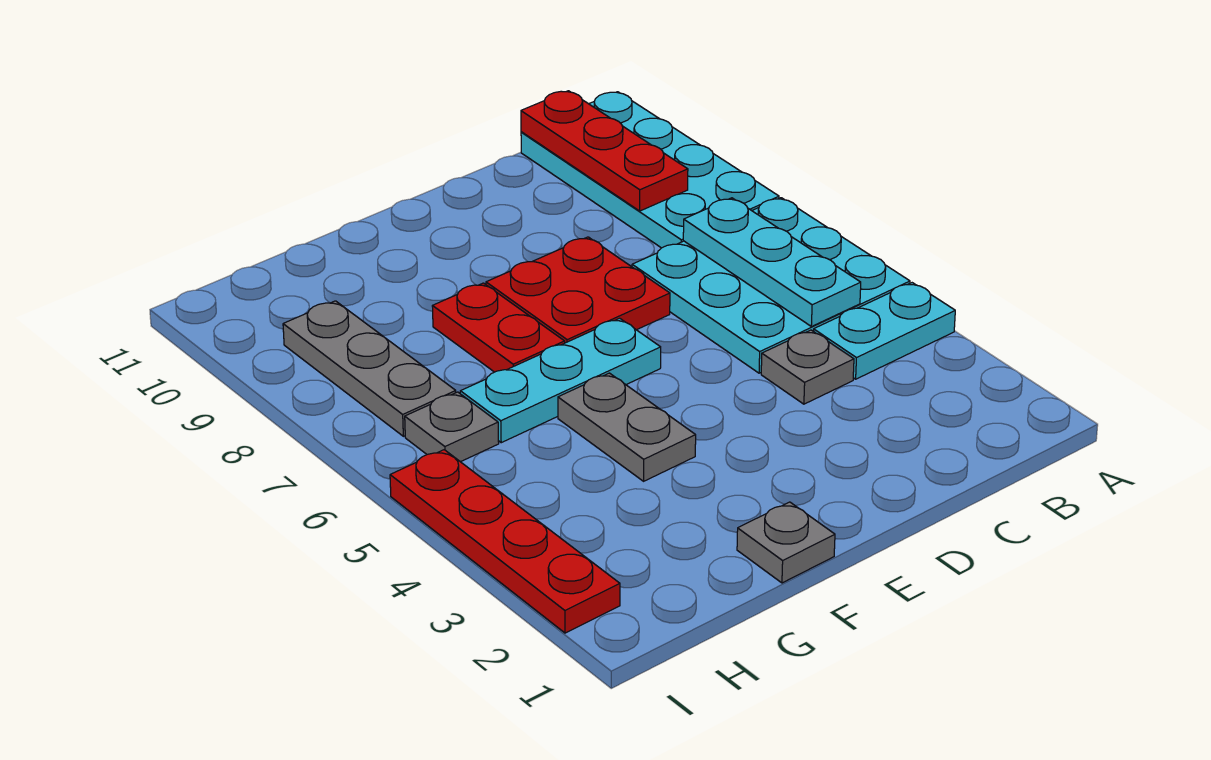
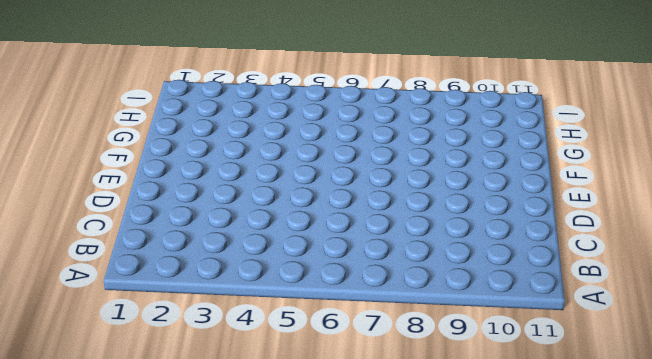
none -> cyan 1x2 plate [813,283,955,379]
none -> cyan 3x3 plate [632,198,910,373]
none -> cyan 2x4 plate [521,92,779,248]

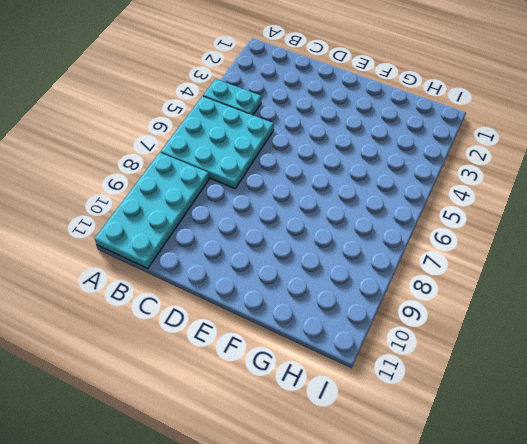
none -> grey 1x1 plate [761,330,854,404]
none -> red 2x2 plate [486,237,670,343]
none -> cyan 1x3 plate [460,318,661,443]

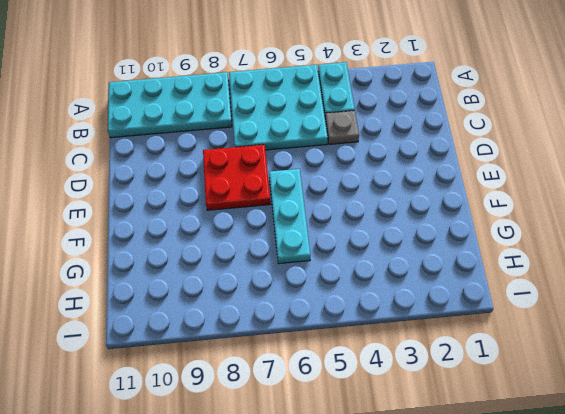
none -> grey 1x1 plate [737,502,835,583]
none -> grey 1x2 plate [558,373,696,481]
none -> red 1x2 plate [432,283,565,372]

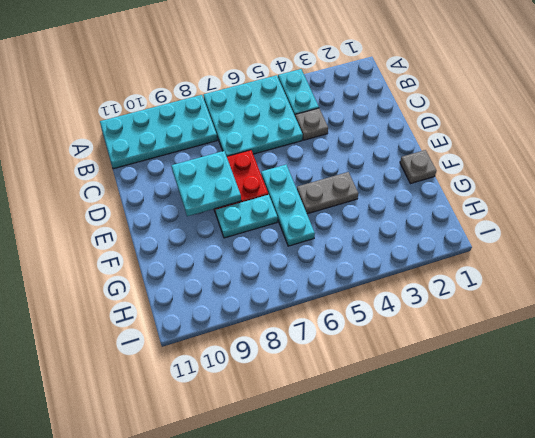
cyan 2x2 plate [171,151,241,216] -> none
cyan 1x2 plate [215,195,278,238] -> red 1x2 plate [432,283,565,372]
none -> grey 1x1 plate [405,392,499,462]
none -> grey 1x3 plate [283,301,456,436]
none -> red 1x4 plate [390,450,620,633]

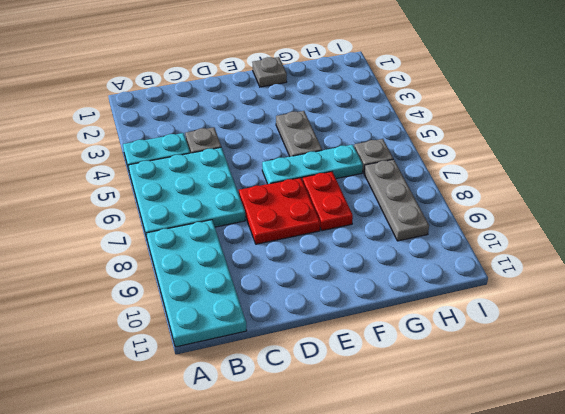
none -> red 1x4 plate [390,450,620,633]
none -> cyan 1x3 plate [683,198,861,327]
none -> red 1x3 plate [521,91,688,211]

